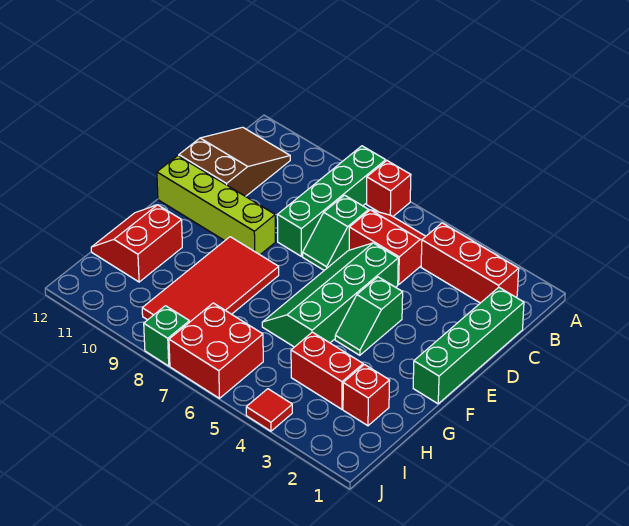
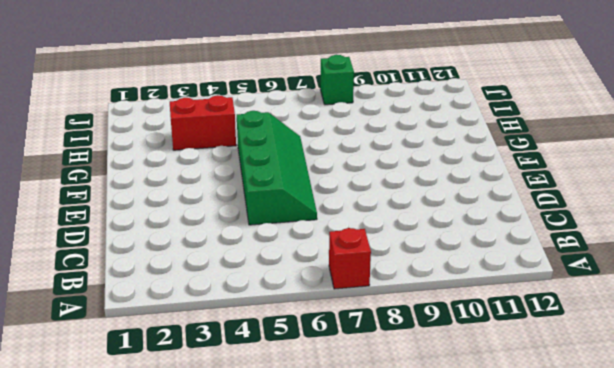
none -> green 1x4 brick [277,146,386,256]
none -> red 1x3 brick [421,223,519,303]
none -> red 2x2 slope [349,210,426,284]

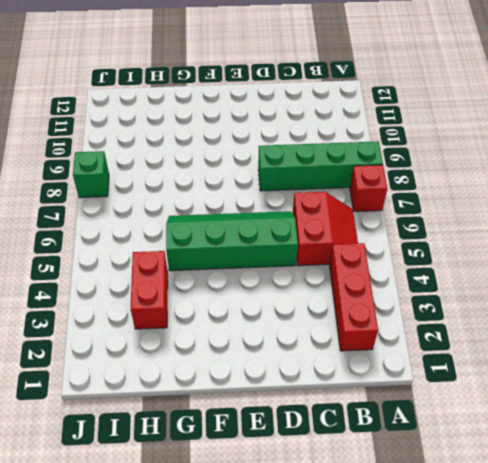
none -> brown 2x3 slope [179,127,290,196]
none -> green 1x4 brick [413,287,524,404]
none -> green 1x2 slope [303,195,369,270]

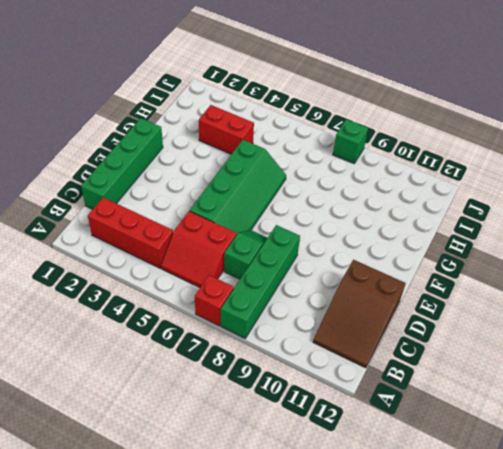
none -> green 1x2 slope [335,277,403,355]
none -> lime 1x4 brick [157,156,275,255]
none -> red 2x4 tile [142,237,279,322]

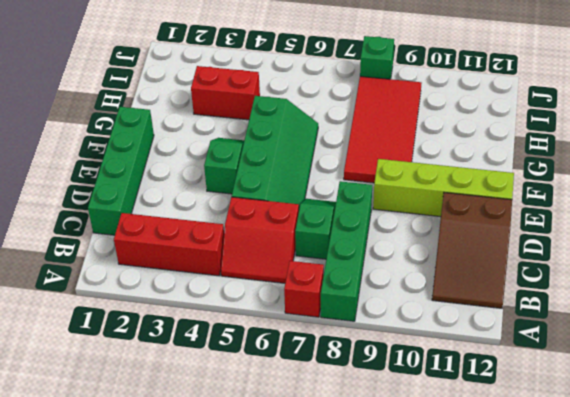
none -> red 2x2 slope [91,205,182,282]
none -> red 1x1 brick [343,365,390,426]
none -> red 2x2 brick [169,303,263,398]

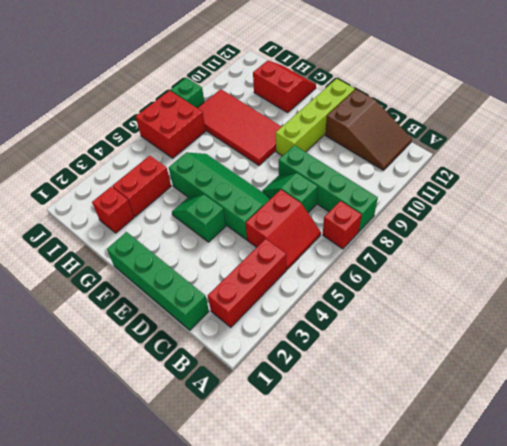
none -> red 1x1 tile [246,389,292,431]

